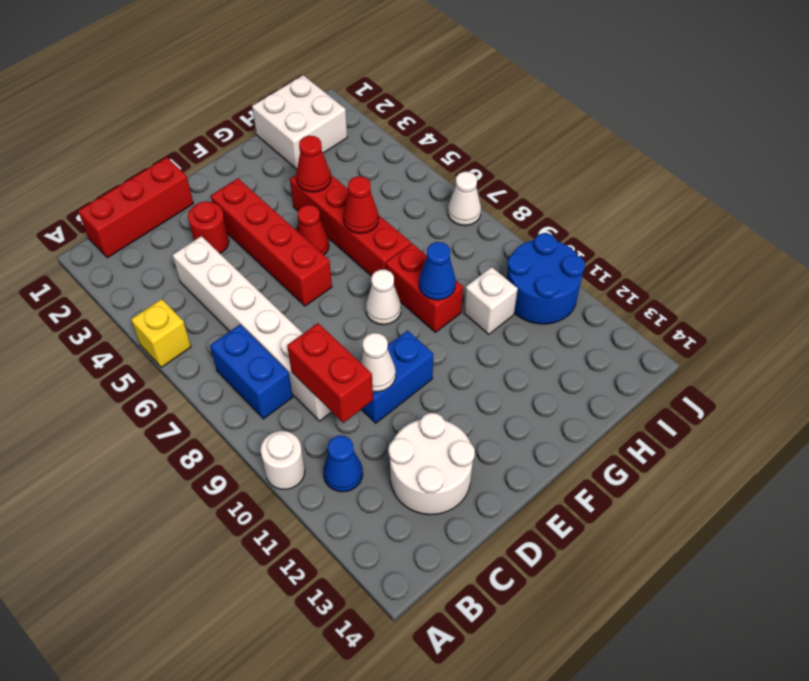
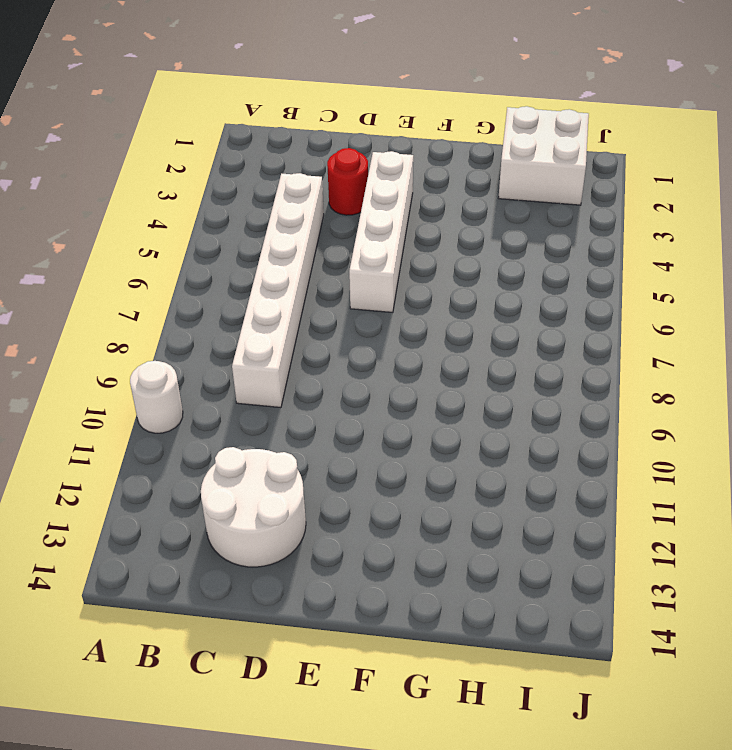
white 1x4 brick [349,151,413,313] -> red 1x4 brick [211,178,332,306]
none -> yellow 1x1 brick [131,299,191,367]
none -> red 1x3 brick [78,157,193,258]
none -> blue 1x2 brick [210,325,293,419]

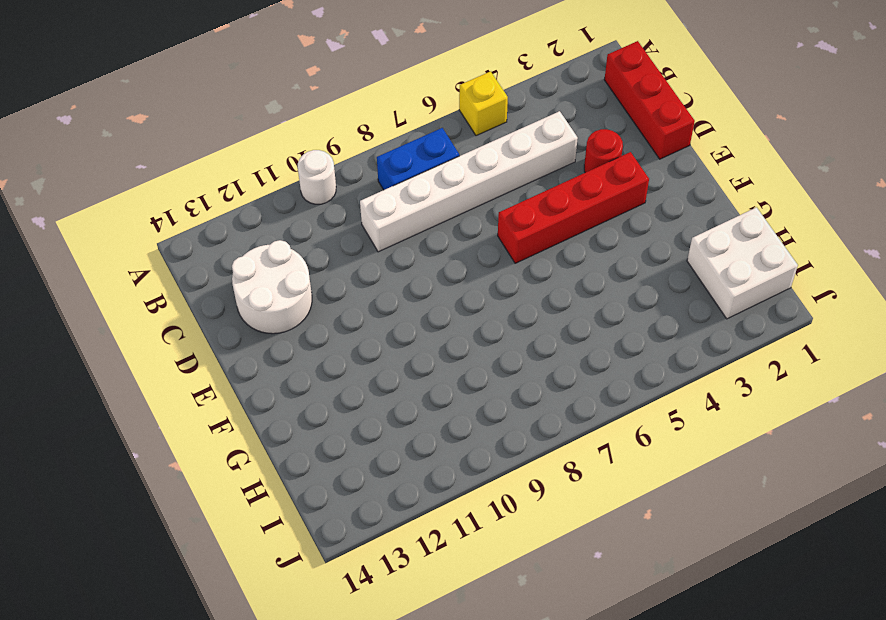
none -> blue 1x1 cone [323,436,363,492]
none -> blue 1x2 brick [361,331,433,423]
none -> red 1x1 cone [297,205,329,255]

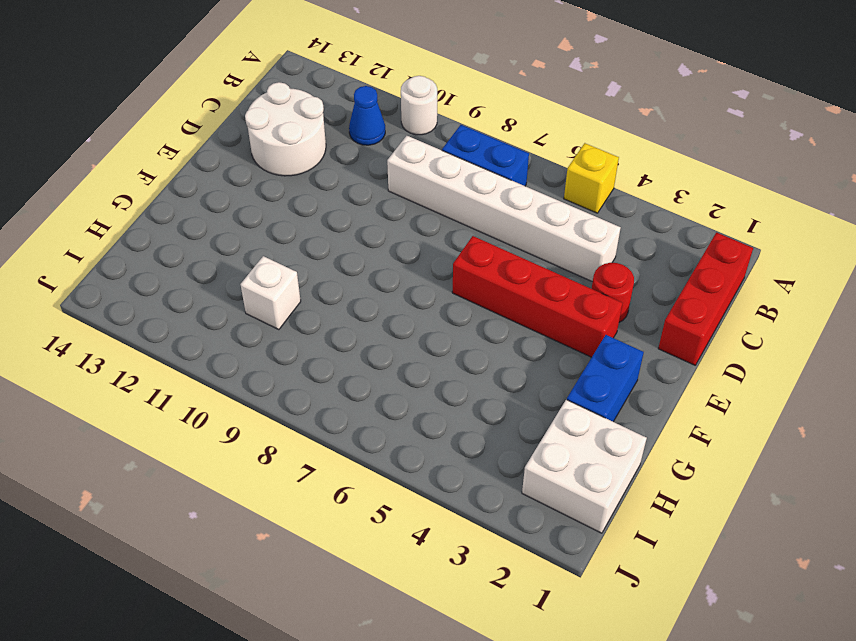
blue 1x2 brick [567,335,644,422] -> blue 1x2 brick moved to [361,331,433,423]
none -> red 1x1 cone [297,205,329,255]
none -> white 1x1 cone [366,270,401,325]
none -> red 1x4 brick [290,175,411,276]

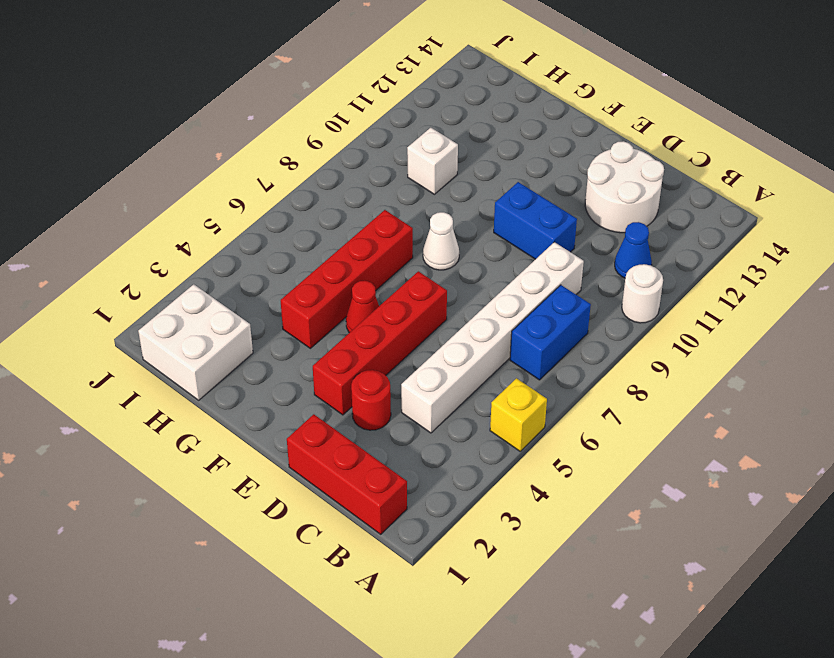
none -> red 1x2 brick [386,244,463,332]
none -> blue 2x2 round brick [507,233,585,324]
none -> white 1x1 cone [448,172,481,226]

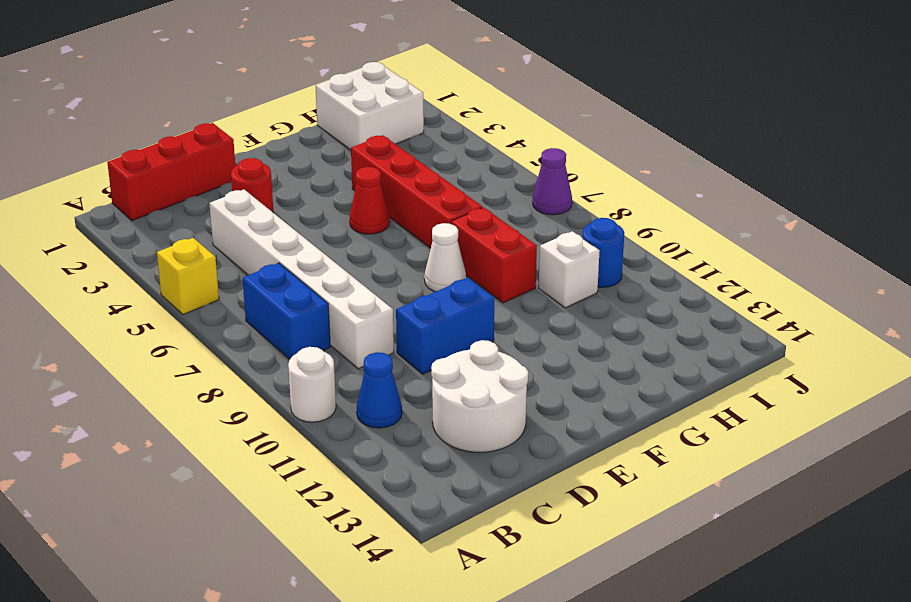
blue 1x1 round brick [582,218,624,287] -> blue 2x2 round brick [507,233,585,324]
purple 1x1 cone [533,148,572,215] -> white 1x1 cone [448,172,481,226]
none -> red 1x4 brick [211,178,332,306]
none -> red 1x2 brick [287,323,373,423]
none -> white 1x1 cone [359,333,396,392]

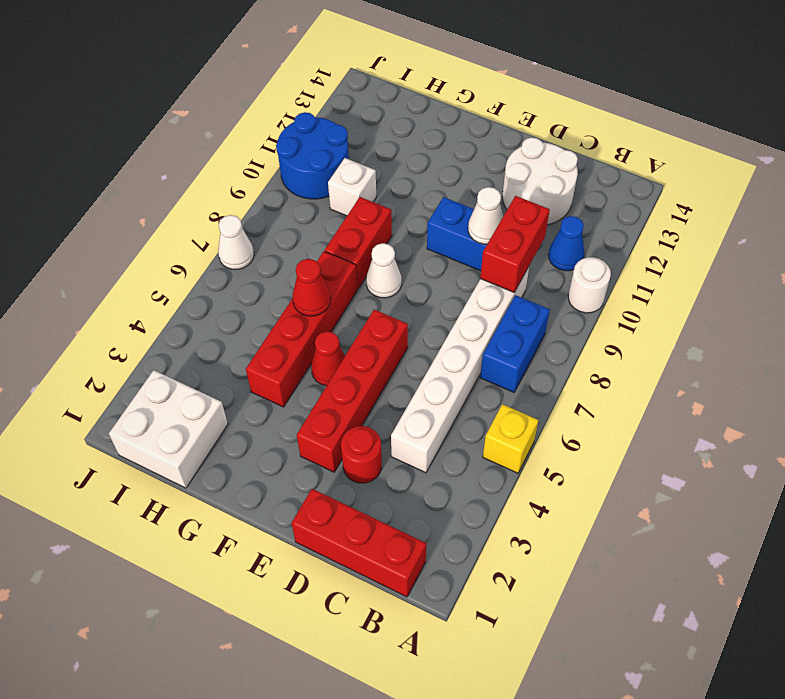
none -> red 1x1 cone [296,136,331,192]
none -> blue 1x1 cone [419,242,456,300]

